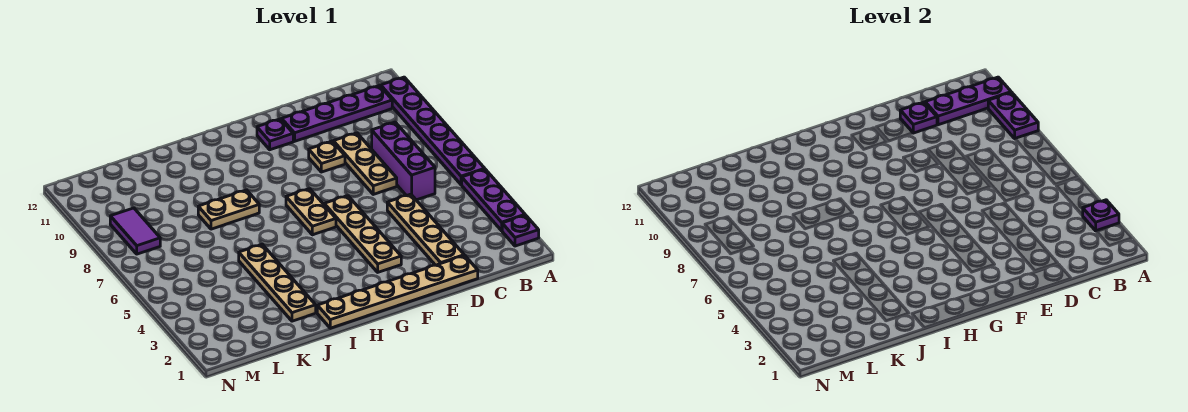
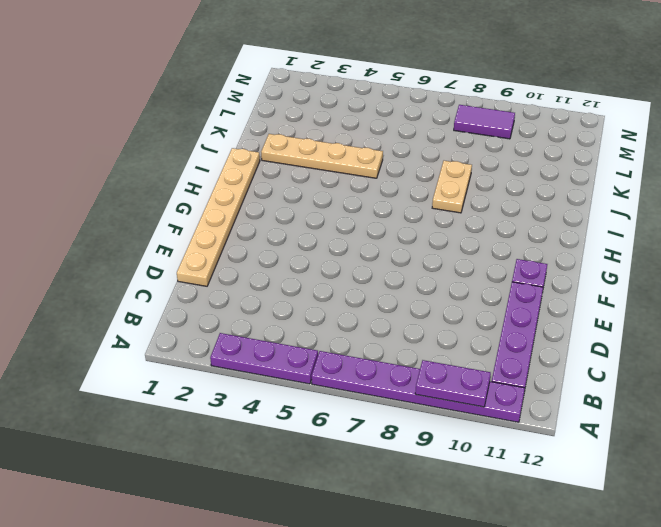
none -> purple 1x1 plate [502,215,539,246]
none -> purple 1x3 brick [372,122,435,200]
none -> tan 1x4 plate [387,194,464,265]

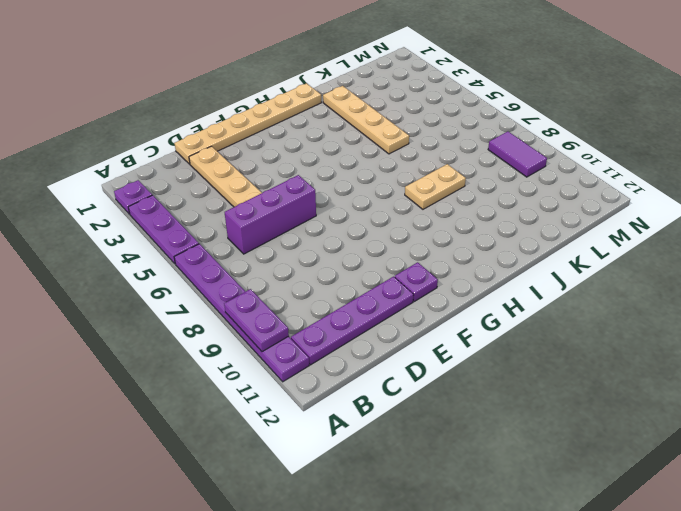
purple 1x3 brick [225,175,316,254] -> purple 1x3 brick turned to [372,122,435,200]
none -> tan 1x3 plate [333,133,397,194]
none -> tan 1x1 plate [309,141,345,172]
none -> tan 1x4 plate [324,196,401,272]

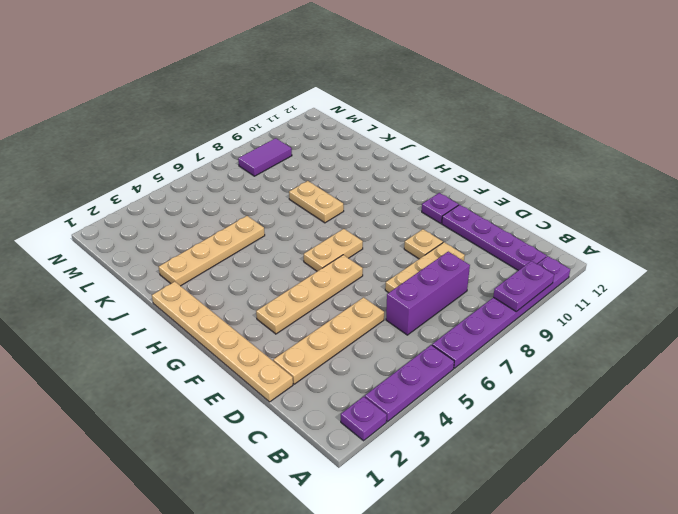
none -> purple 1x1 plate [1083,200,1119,231]
none -> purple 1x3 plate [925,77,1011,125]
none -> purple 1x1 plate [900,102,937,133]

